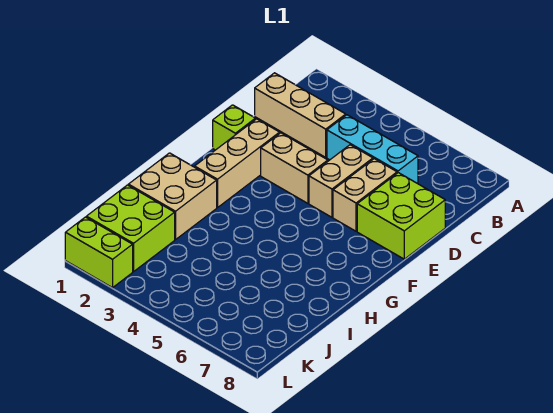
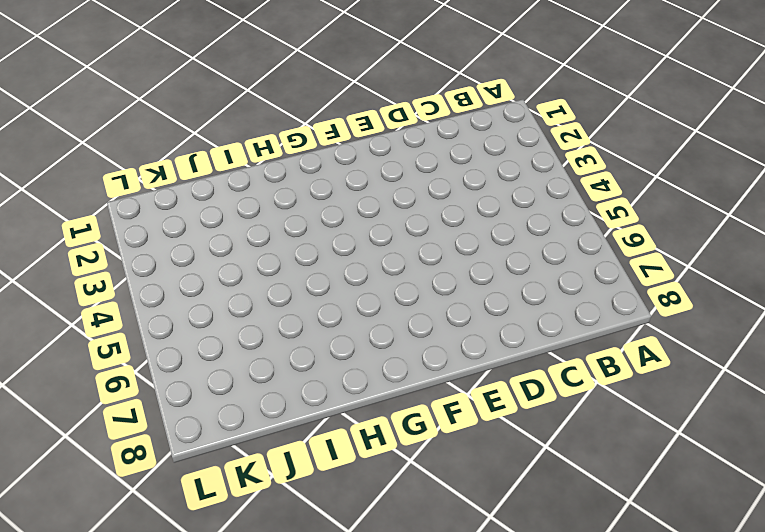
none -> tan 1x3 brick [255,73,346,157]
none -> cyan 1x3 brick [327,115,418,184]

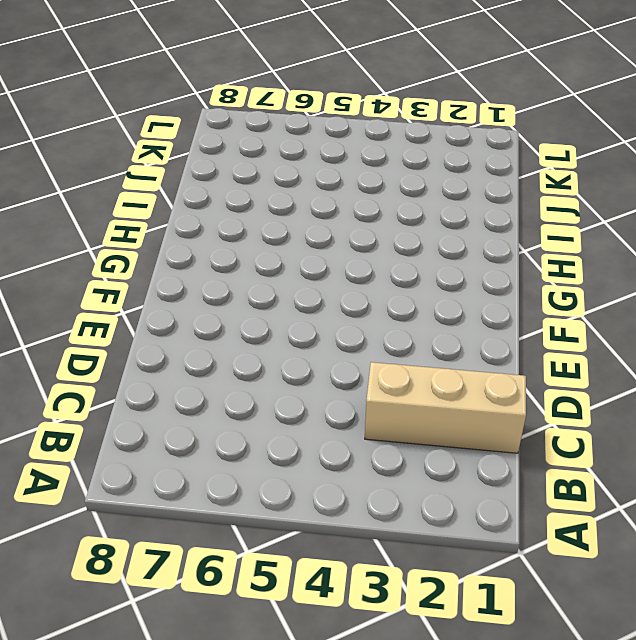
none -> cyan 1x3 brick [327,115,418,184]
none -> tan 1x2 brick [309,145,373,217]

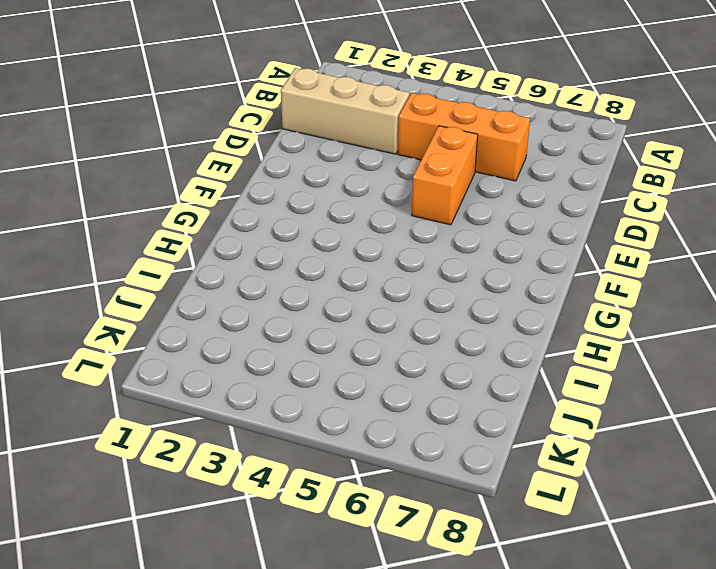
orange 1x3 brick [398,93,530,181] -> cyan 1x3 brick [327,115,418,184]
orange 1x2 brick [412,126,478,225] -> tan 1x2 brick [309,145,373,217]
none -> tan 1x2 brick [333,159,397,231]
none -> lime 2x2 brick [357,173,445,259]

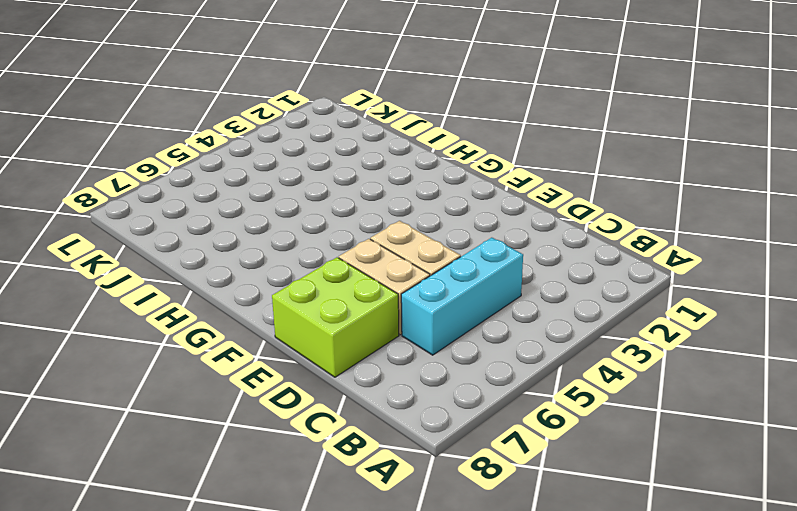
none -> tan 1x3 brick [255,73,346,157]
none -> lime 1x1 brick [213,105,255,150]

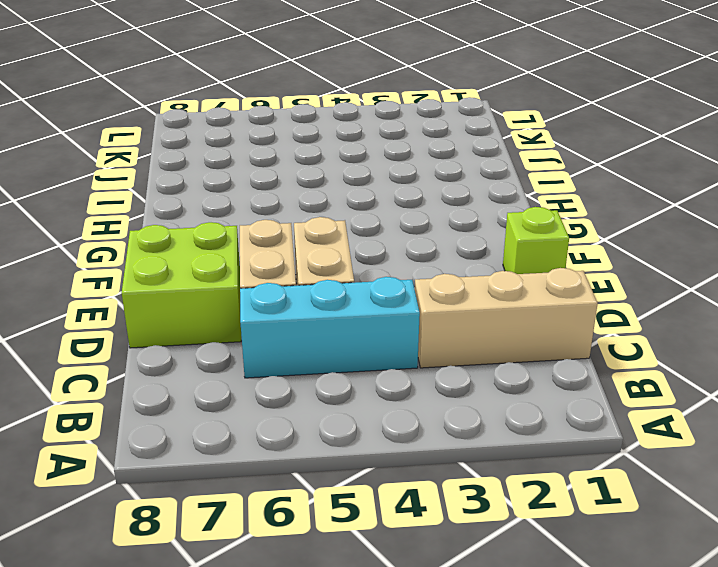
none -> tan 1x3 brick [195,119,280,208]
none -> tan 1x2 brick [261,133,328,203]

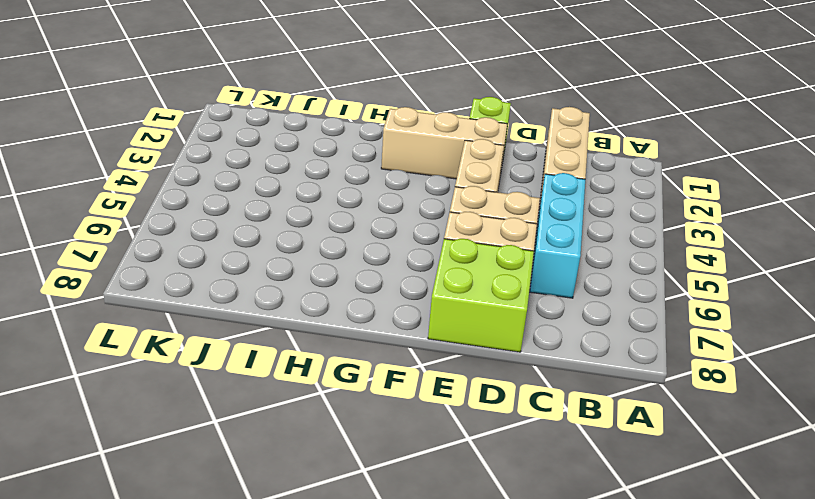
none -> tan 2x2 brick [128,153,217,240]
none -> lime 2x2 brick [86,185,175,272]

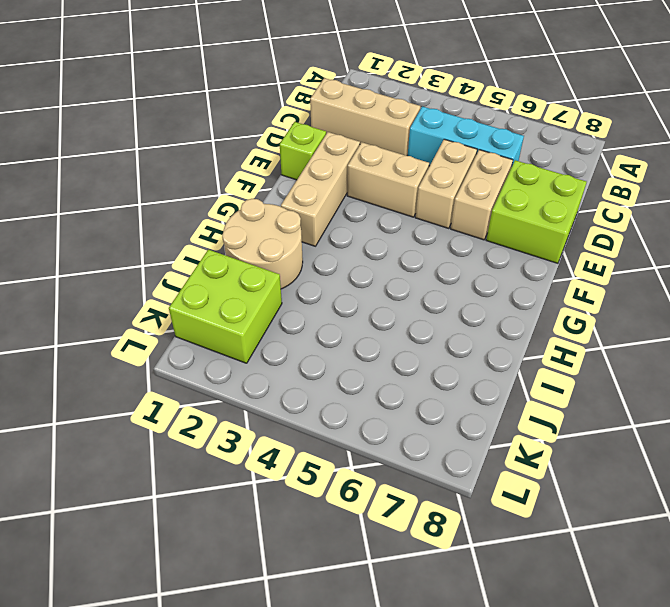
tan 2x2 round brick [222,199,303,289] -> tan 2x2 brick [128,153,217,240]
none -> lime 1x2 brick [65,217,133,288]

